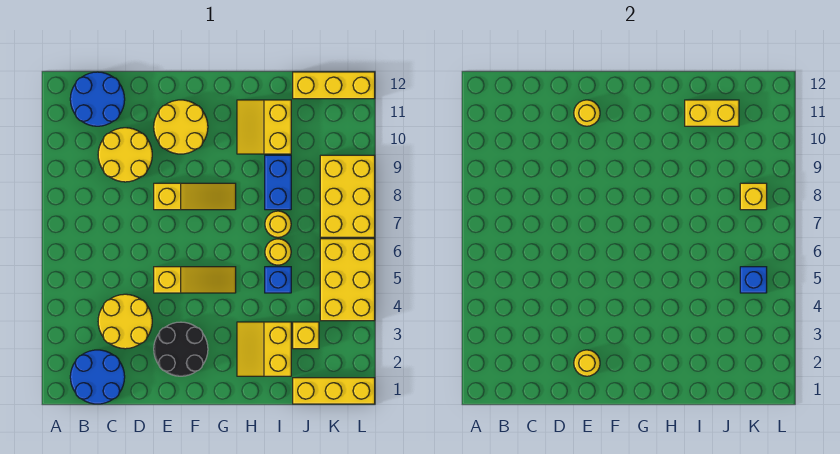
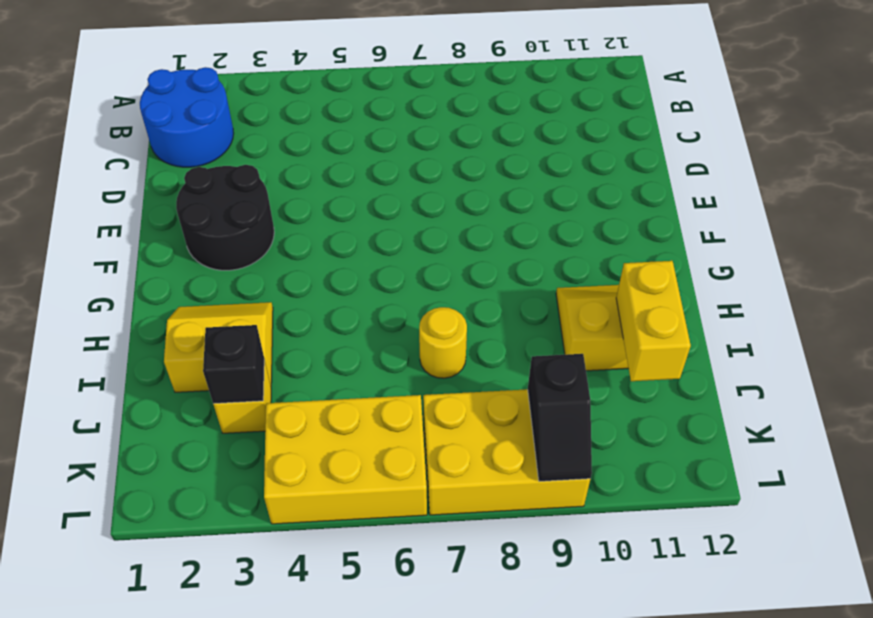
black 1x1 brick [203,325,264,404] -> none
black 1x2 slope [528,354,592,482] -> none
none -> blue 2x2 round brick [70,72,125,126]
none -> yellow 2x2 round brick [98,294,152,349]
none -> yellow 2x2 round brick [98,128,152,182]

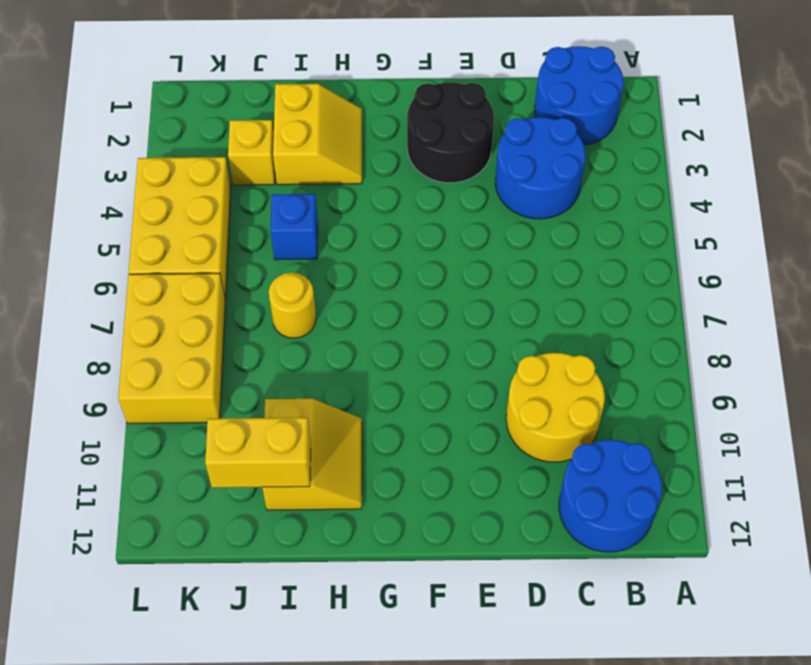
blue 2x2 round brick [495,117,585,219] -> yellow 2x2 round brick [98,294,152,349]
none -> yellow 1x3 slope [154,267,236,293]
none -> yellow 1x3 slope [154,183,236,210]
none -> yellow 2x2 round brick [154,100,208,154]

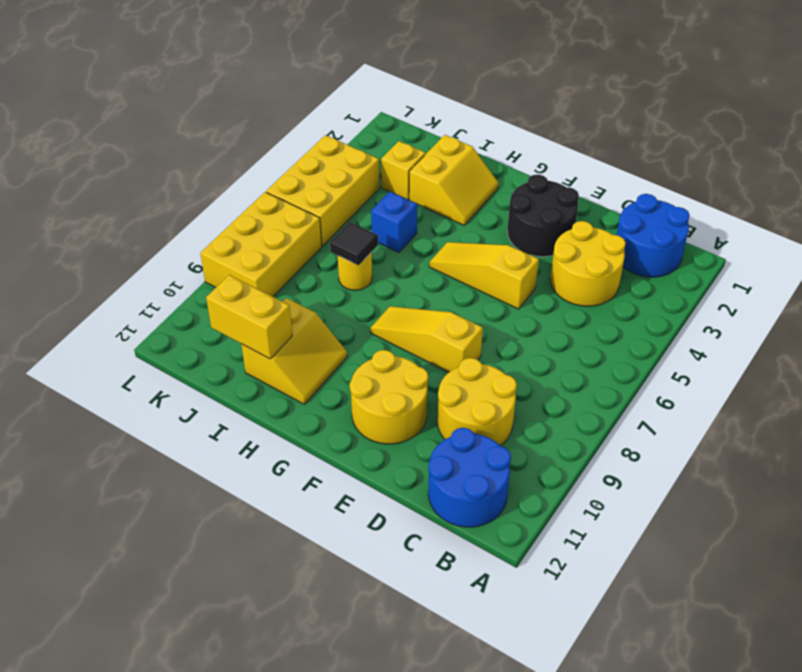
black 1x1 tile [330,222,378,265] -> none
none -> yellow 1x1 round brick [265,239,291,265]
none -> blue 1x2 brick [265,155,291,210]
none -> yellow 1x3 brick [293,378,375,404]

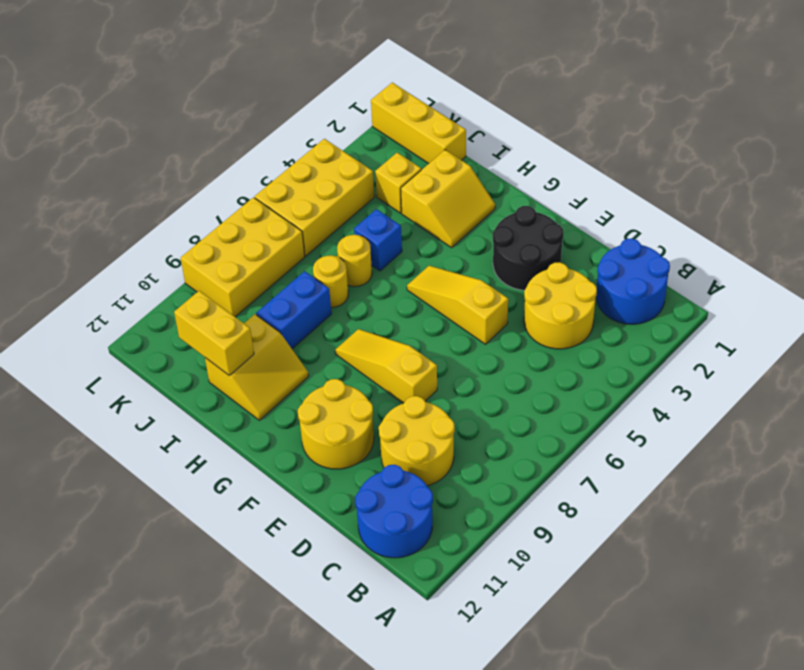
none -> yellow 1x3 brick [293,72,375,99]
none -> yellow 1x1 round brick [574,350,600,376]
none -> yellow 1x1 round brick [574,100,600,126]

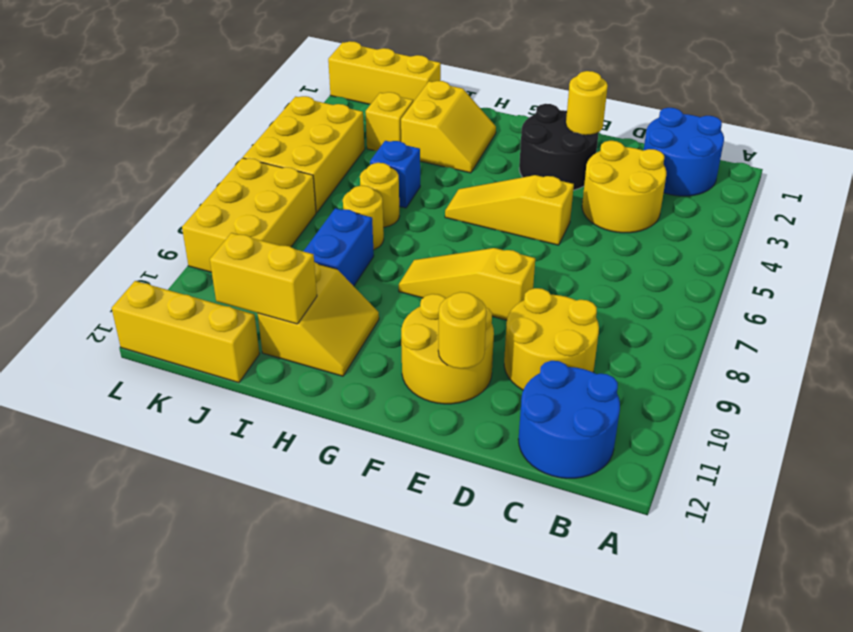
none -> blue 1x1 brick [740,267,767,293]
none -> yellow 1x1 brick [740,183,767,210]

